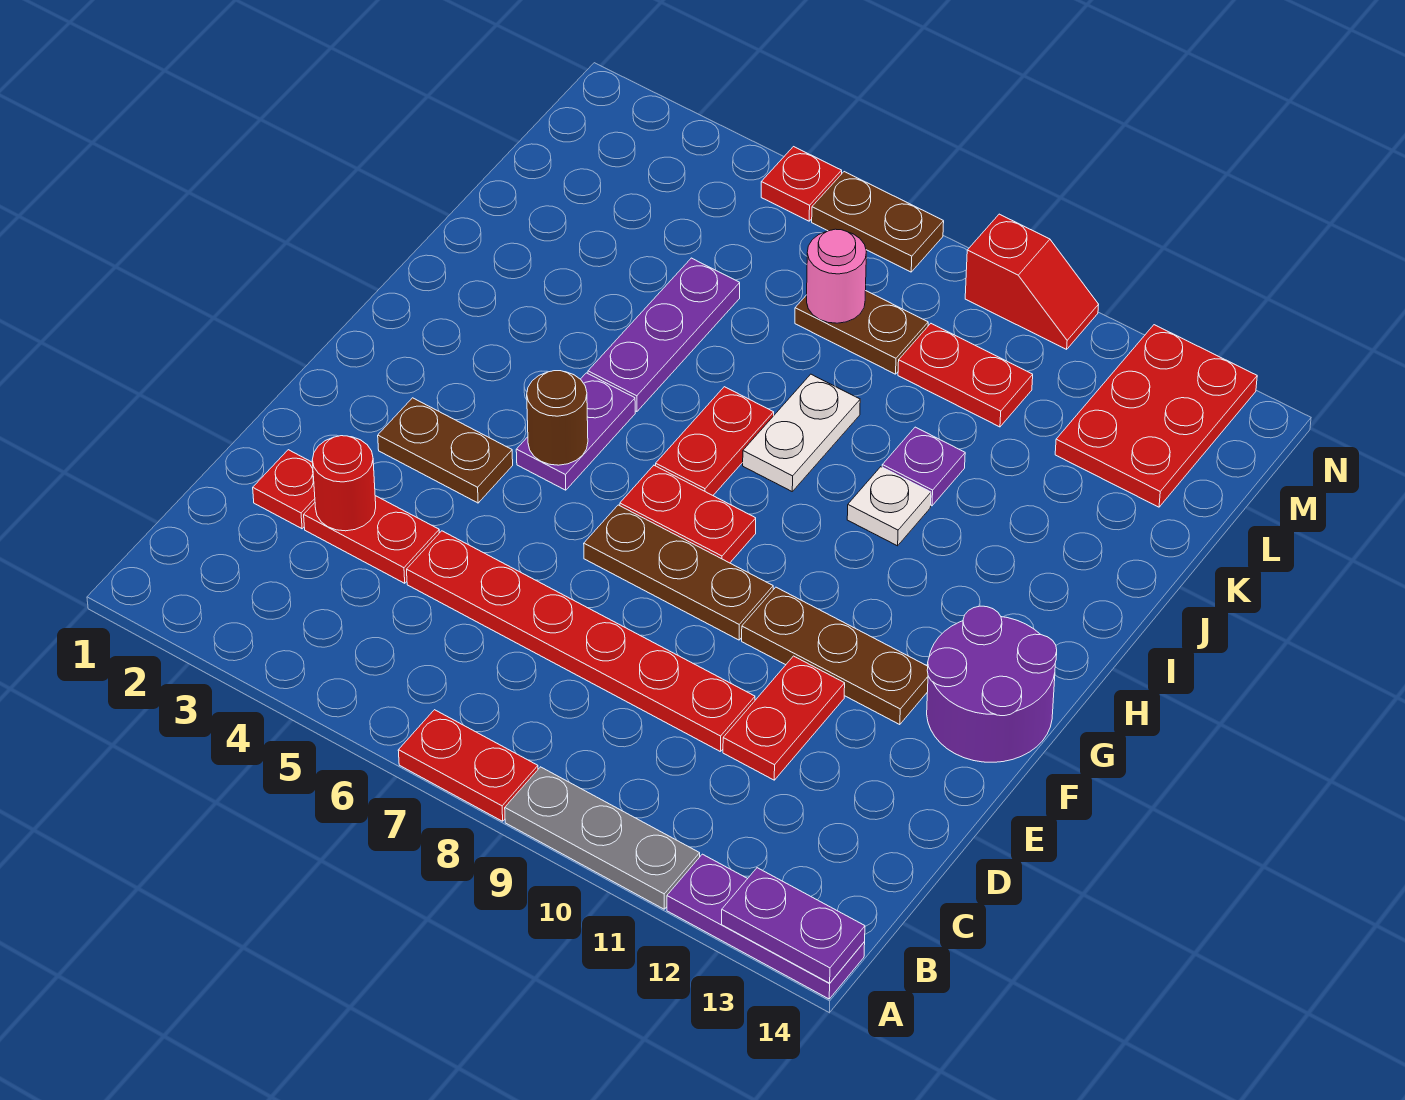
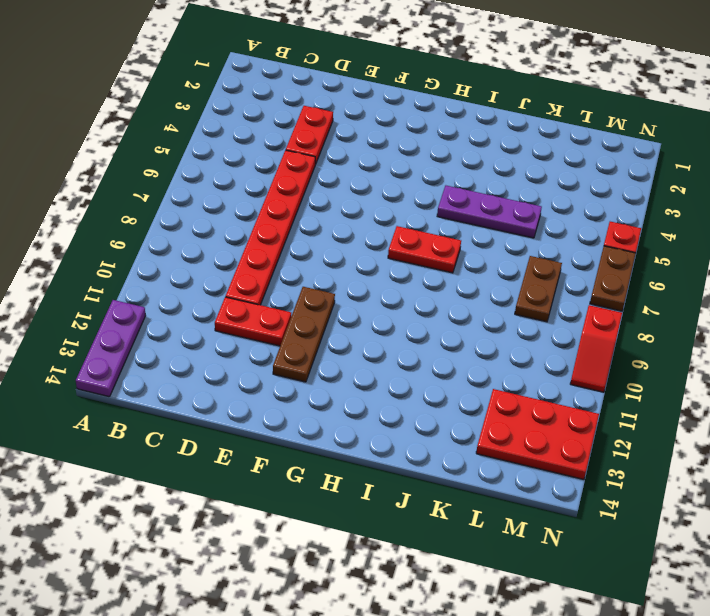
none -> red 1x2 plate [398,710,538,821]
none -> grey 1x3 plate [505,767,700,909]
none -> red 1x1 plate [253,450,315,529]

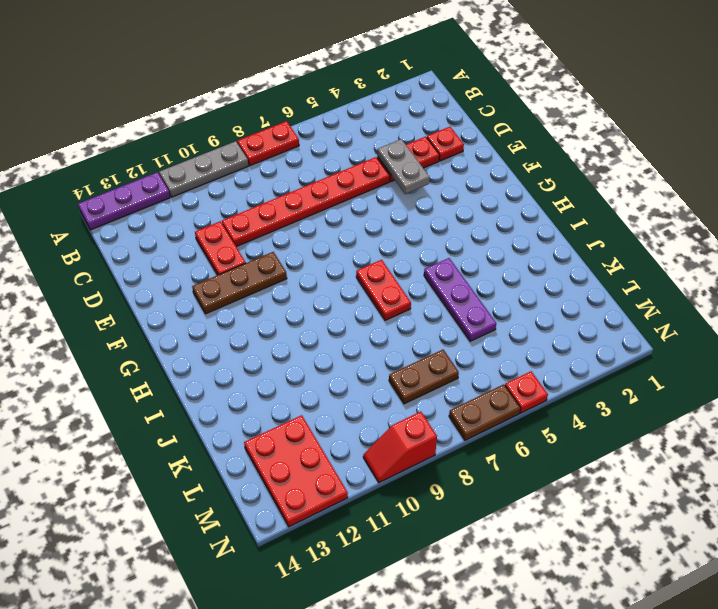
grey 1x2 plate [378,139,430,194] -> none
none -> brown 1x2 plate [378,398,513,503]
none -> brown 1x3 plate [584,505,773,640]
none -> purple 2x2 round brick [927,606,1057,762]

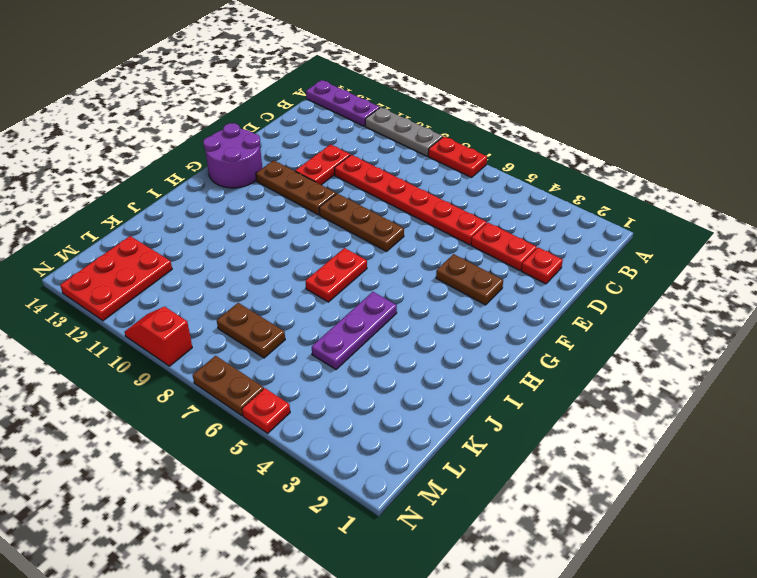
none -> purple 1x2 plate [516,373,635,490]
none -> red 1x2 plate [620,465,756,563]
none -> white 1x2 plate [743,374,860,491]

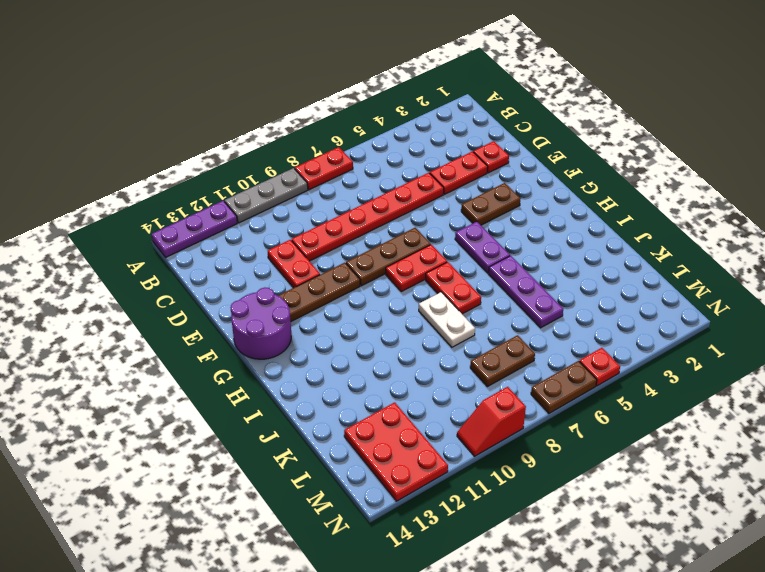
none -> white 1x1 plate [847,467,931,546]
none -> purple 1x1 plate [882,427,965,506]
none -> red 1x2 plate [898,324,1033,427]

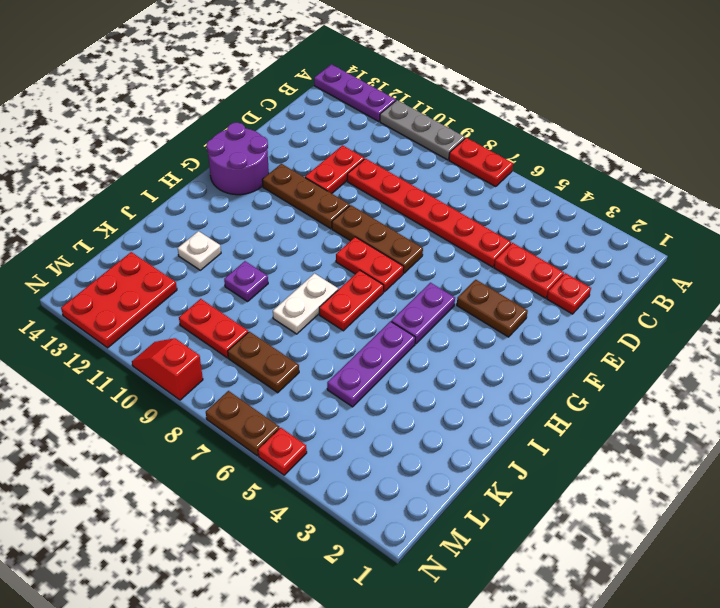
white 1x1 plate [178,231,221,270] -> white 1x1 plate moved to [847,467,931,546]
none -> purple 1x2 plate [722,868,865,983]
none -> red 1x1 round brick [312,436,376,531]
none -> brown 1x1 round brick [527,371,588,465]

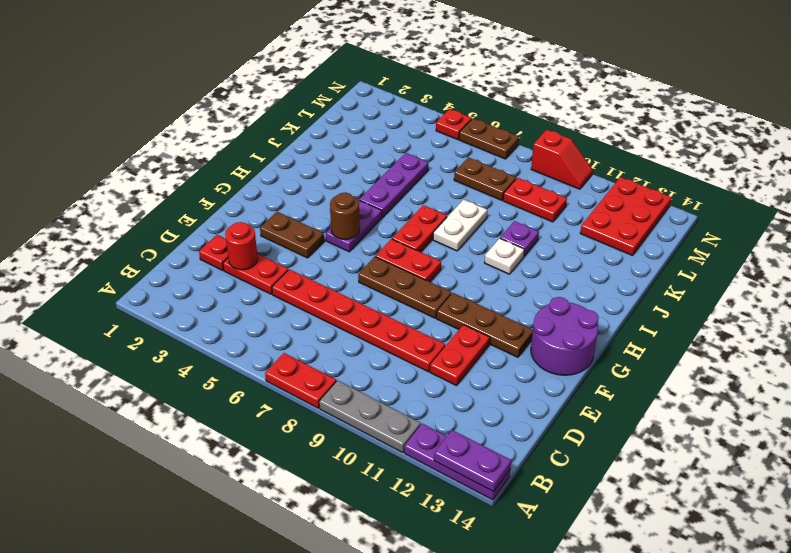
none -> pink 1x1 round brick [807,229,866,323]

